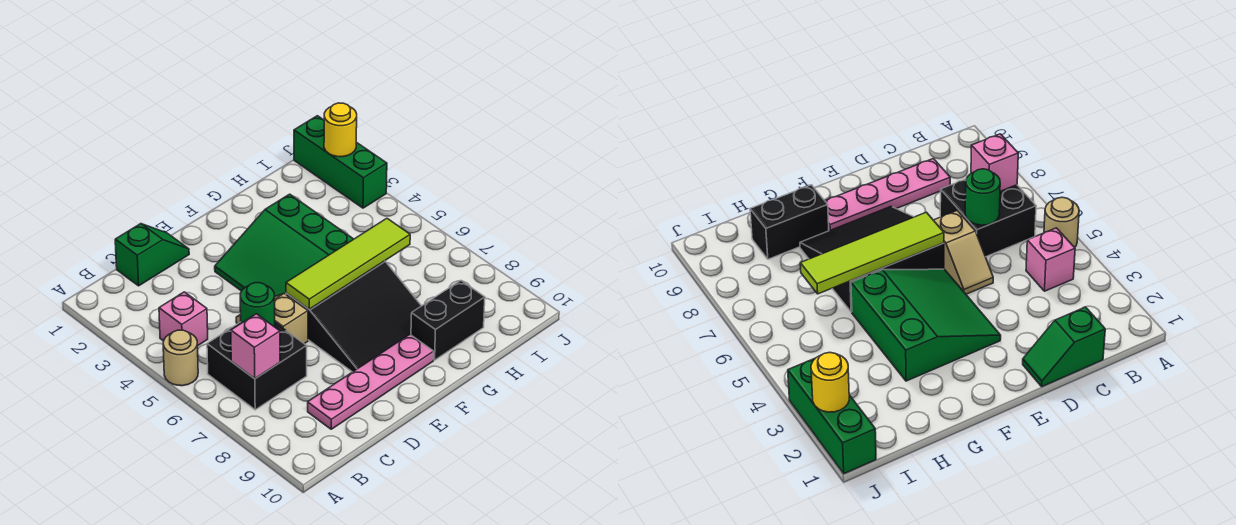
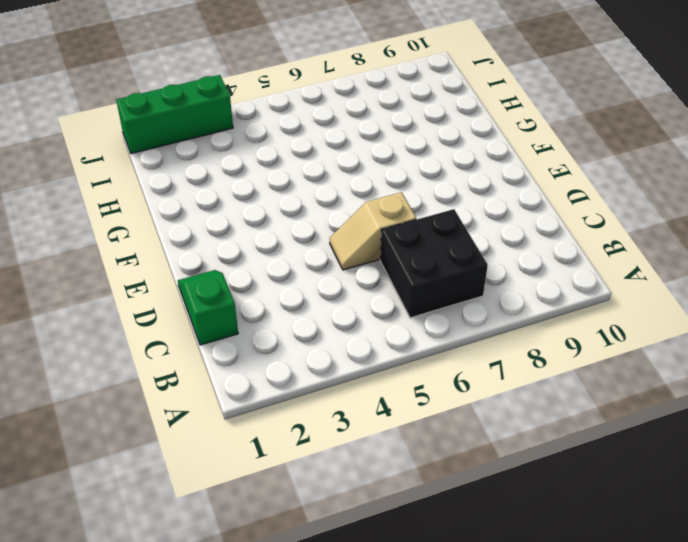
none -> tan 1x1 round brick [163,330,198,386]
none -> pink 1x1 brick [159,292,208,345]
none -> pink 1x4 plate [308,334,434,429]

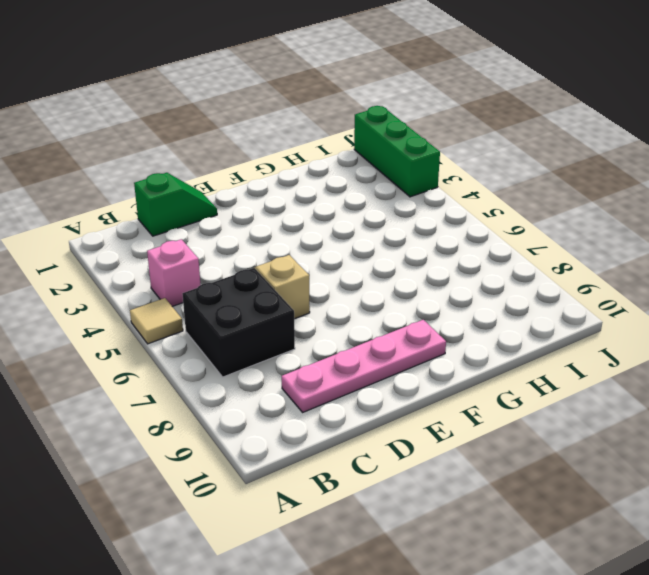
tan 1x1 tile [130,298,183,344] -> tan 1x1 round brick [163,330,198,386]
none -> green 3x3 slope [215,194,353,297]
none -> black 3x3 slope [286,261,421,372]
none -> black 1x2 brick [411,280,485,360]

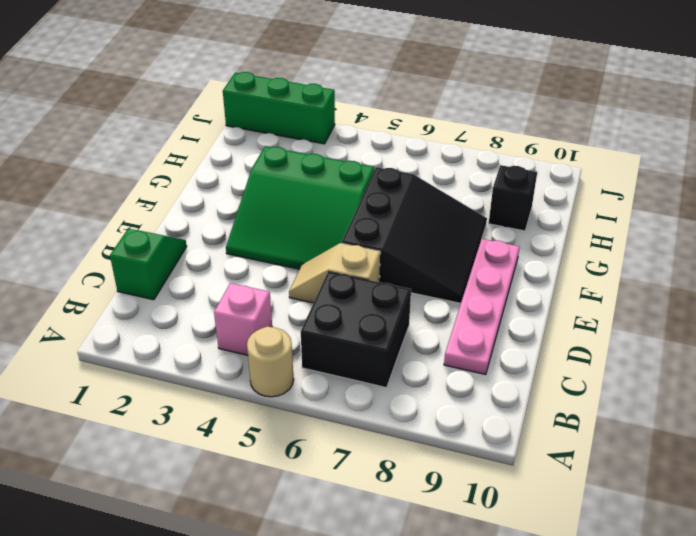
black 1x1 brick [489,165,537,231] -> black 1x2 brick [411,280,485,360]
none -> pink 1x1 brick [231,314,280,379]
none -> green 1x1 round brick [240,283,275,327]
none -> lime 1x4 tile [286,218,410,309]

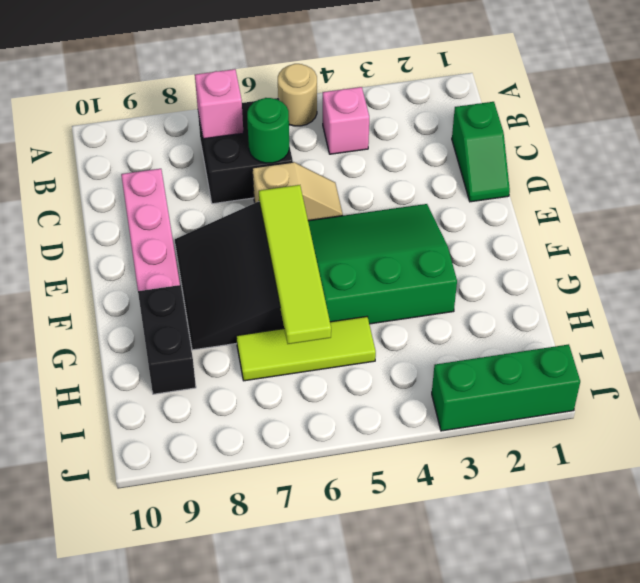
lime 1x3 tile [236,317,376,381] -> none
none -> yellow 1x1 round brick [324,103,357,157]

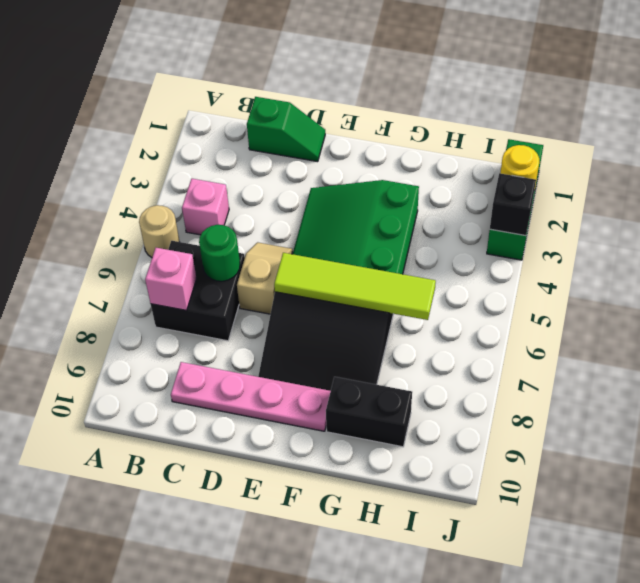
black 1x1 brick [490,173,536,236] -> none

